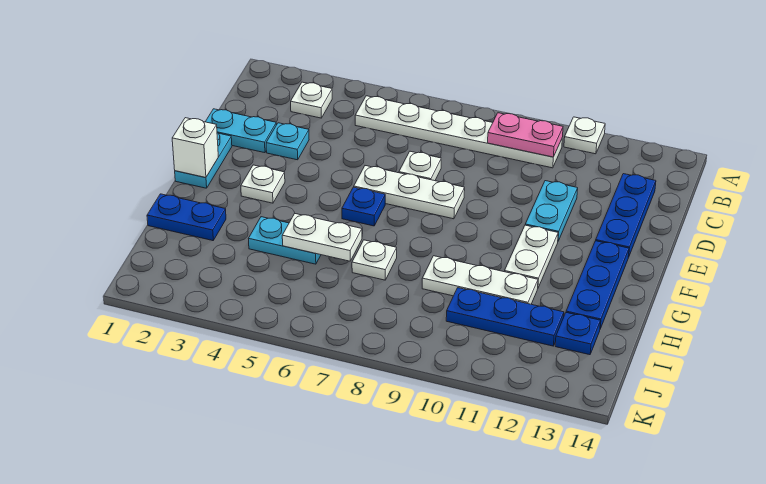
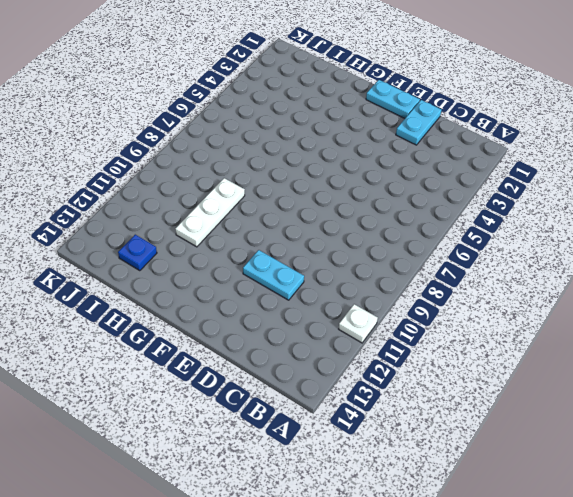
none -> white 1x1 plate [291,82,332,118]
none -> white 1x6 plate [355,96,562,168]
none -> blue 1x3 plate [596,174,656,257]

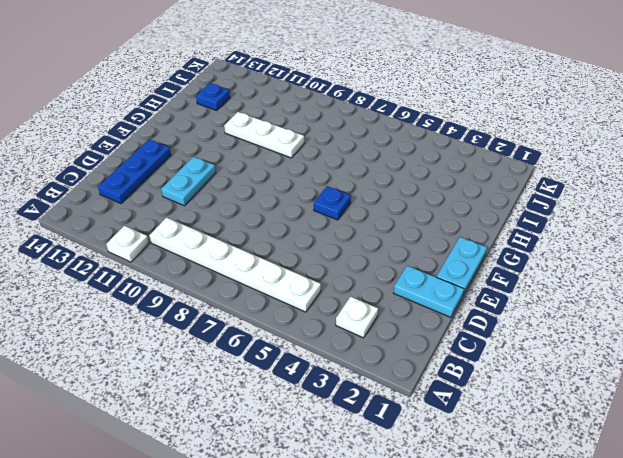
none -> cyan 1x1 plate [266,123,309,160]
none -> white 1x1 plate [399,151,441,181]
none -> white 1x3 plate [354,166,465,219]

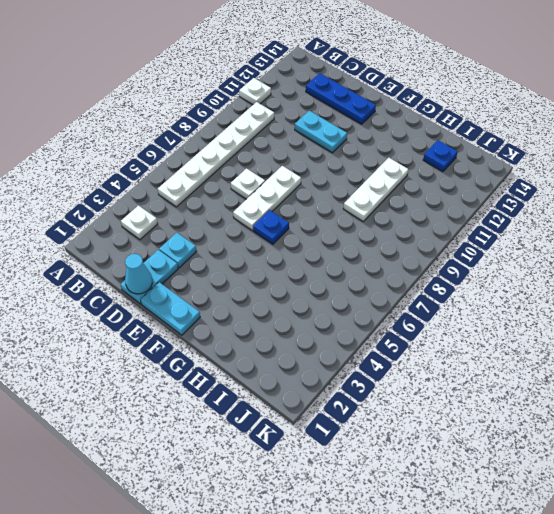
cyan 1x1 cone [125,254,152,294] -> none
none -> white 1x1 plate [241,165,285,203]
none -> white 1x2 plate [505,225,558,288]
none -> blue 1x3 plate [566,241,629,329]

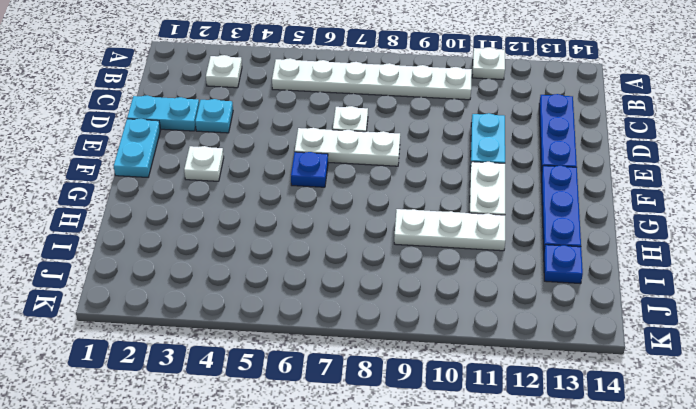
none -> blue 1x2 plate [147,194,226,241]
none -> cyan 1x2 plate [248,217,321,264]
none -> white 1x1 plate [352,240,397,280]

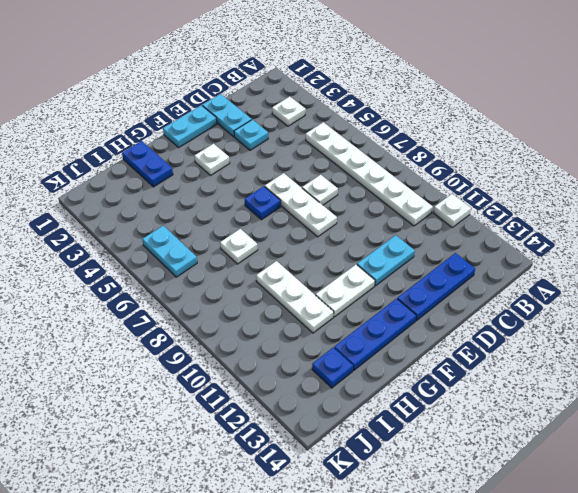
cyan 1x2 plate [142,226,197,277] -> cyan 1x2 plate moved to [248,217,321,264]
none -> blue 1x3 plate [446,288,564,346]
none -> pink 1x2 plate [488,113,563,157]
none -> white 1x1 brick [172,118,218,178]

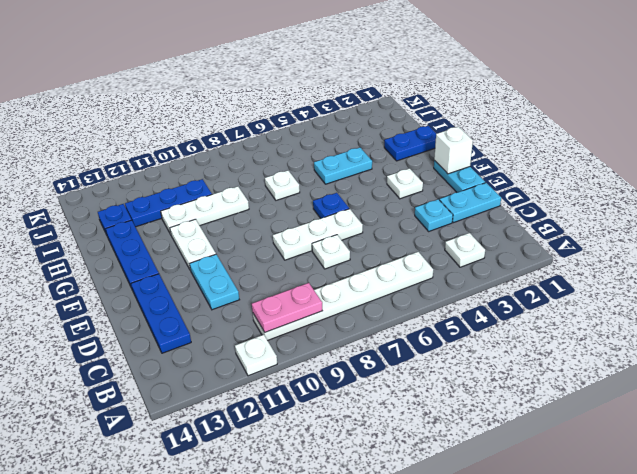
none -> white 1x2 plate [282,213,362,261]

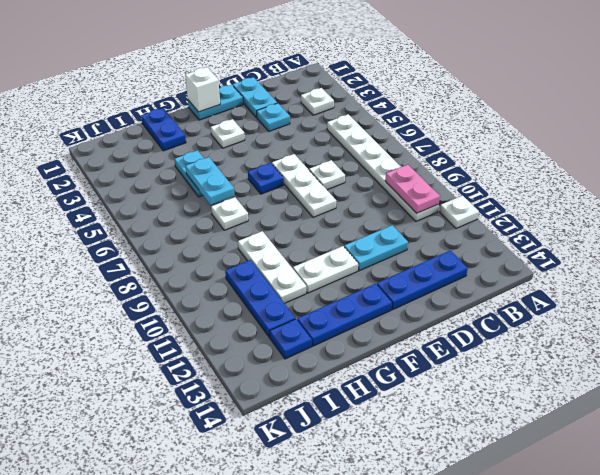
cyan 1x2 plate [185,157,235,205] -> white 1x2 plate [282,213,362,261]

